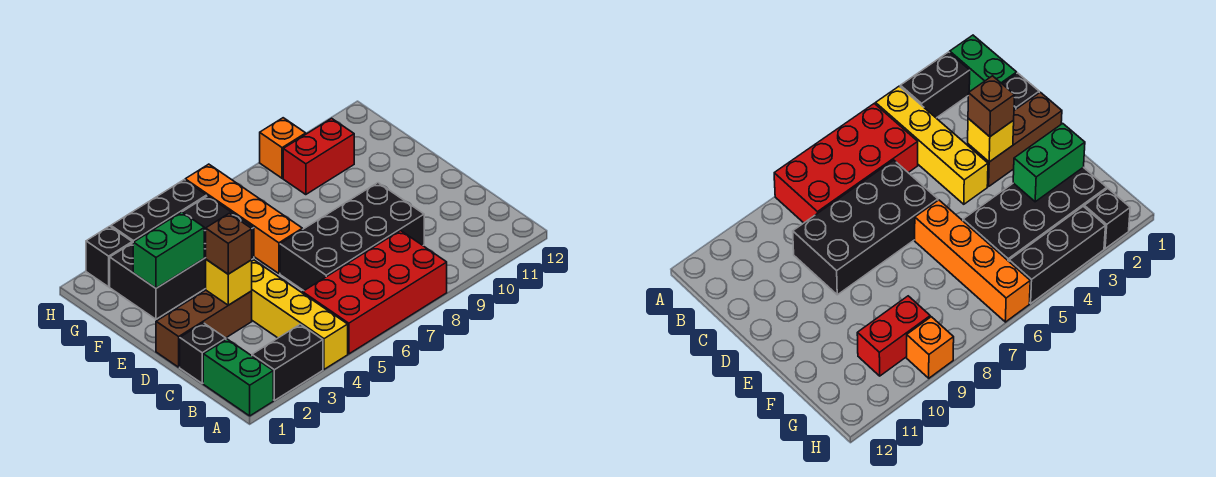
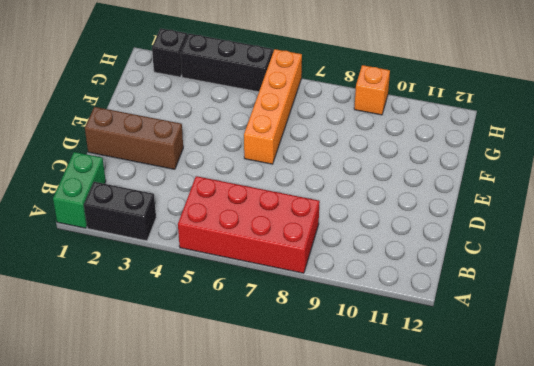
none -> yellow 1x4 brick [252,260,348,369]
none -> black 1x1 brick [180,323,226,383]
none -> black 2x4 brick [280,183,424,291]

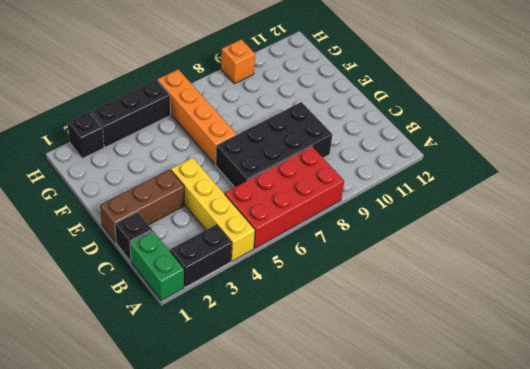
none -> black 2x4 brick [110,196,254,319]
none -> red 1x2 brick [283,118,354,195]
none -> yellow 1x1 brick [206,260,252,305]

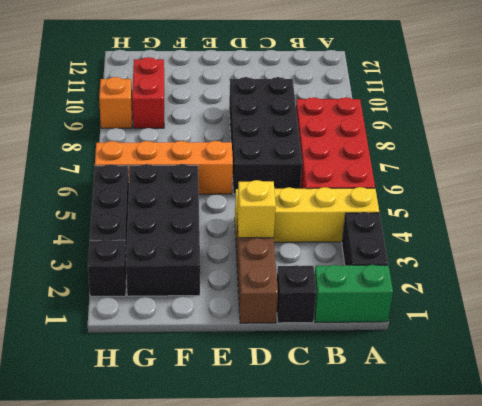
none -> green 1x2 brick [133,212,204,288]
none -> brown 1x1 brick [206,213,252,274]

